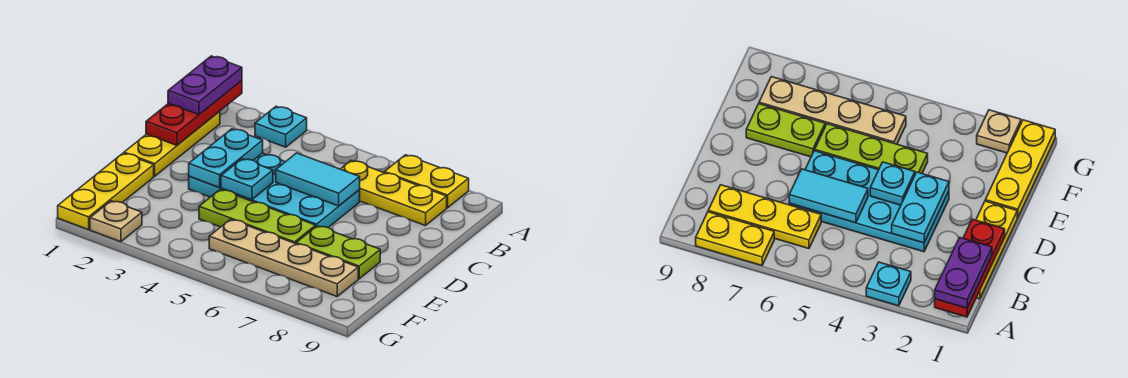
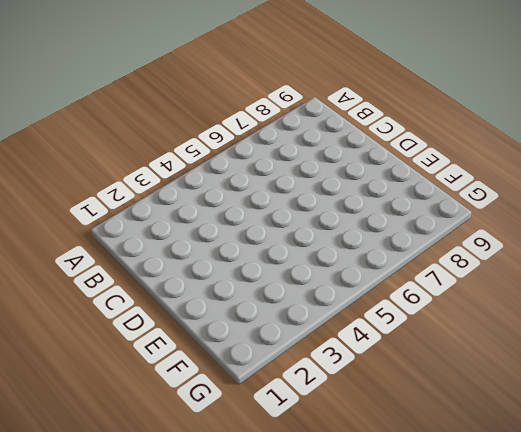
none -> cyan 1x1 plate [255,106,307,147]
none -> yellow 1x2 plate [384,155,469,208]
none -> yellow 1x3 plate [124,111,220,176]

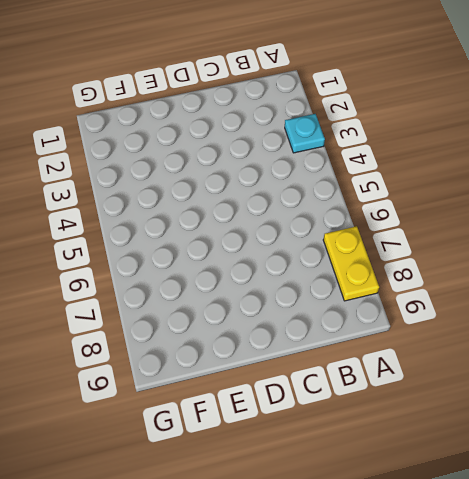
none -> yellow 1x3 plate [124,111,220,176]
none -> yellow 1x3 plate [341,161,447,226]
none -> cyan 2x4 plate [189,153,360,228]

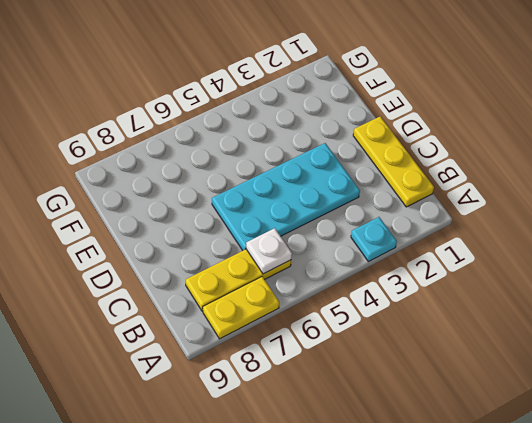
white 1x1 plate [246,228,292,274] -> none
none -> yellow 1x3 plate [58,153,154,230]
none -> lime 1x3 plate [199,190,316,244]
none -> lime 1x2 plate [296,226,380,279]

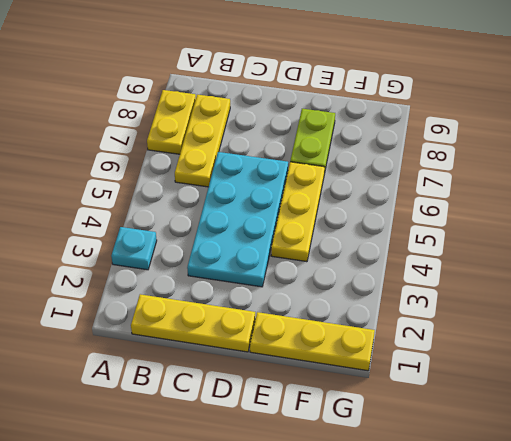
yellow 1x3 plate [271,162,325,262] -> lime 1x3 plate [199,190,316,244]
none -> tan 1x4 plate [209,219,358,296]
none -> tan 1x1 plate [90,201,142,242]
none -> red 1x3 plate [146,81,242,145]

